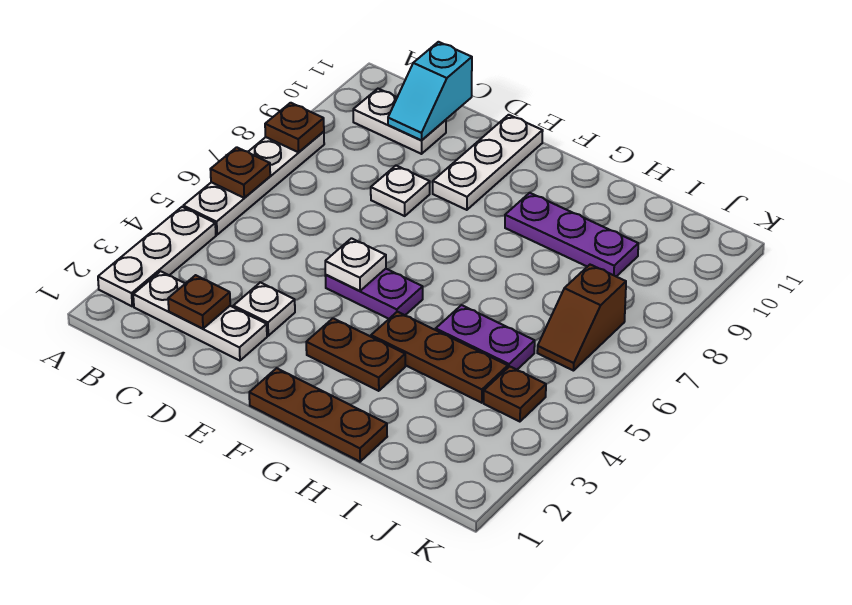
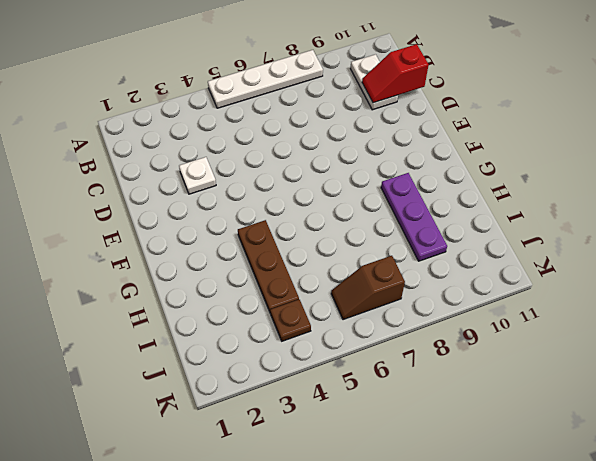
red 1x2 slope [362,44,429,103] -> cyan 1x2 slope [388,42,472,140]
none -> white 1x3 plate [98,207,216,306]
none -> white 1x3 plate [133,271,267,361]
none -> white 1x1 plate [371,166,430,216]

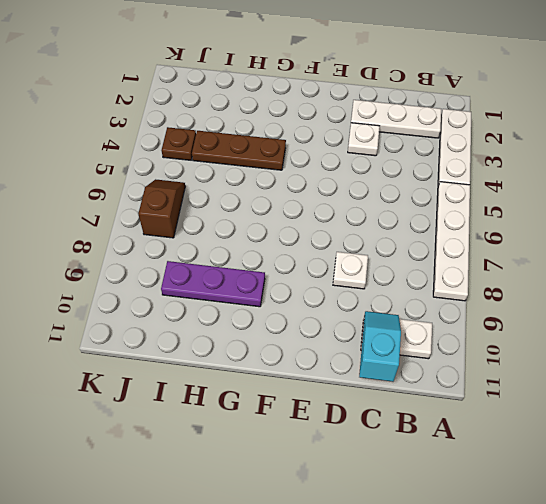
none -> purple 1x2 plate [325,269,423,319]
none -> white 1x3 plate [433,115,543,210]
none -> brown 1x3 plate [249,368,387,462]

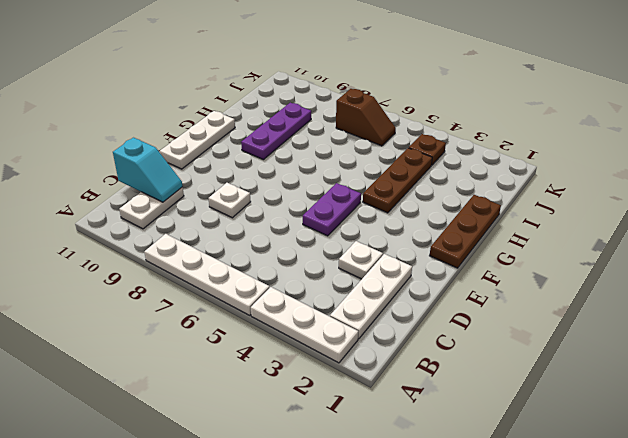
white 1x3 plate [160,111,235,169] -> white 1x3 plate turned to [433,115,543,210]
none -> brown 1x2 plate [306,318,405,391]
none -> purple 1x2 plate [436,305,535,370]
none -> brown 1x1 plate [210,147,270,198]

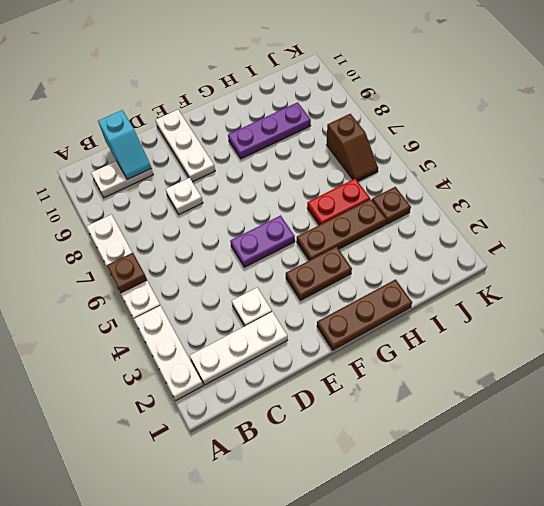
red 1x2 plate [307,179,370,225] -> purple 1x2 plate [436,305,535,370]
none -> brown 1x1 plate [265,103,324,152]
none -> brown 1x1 plate [168,275,230,329]
none -> white 1x1 plate [325,238,386,291]

